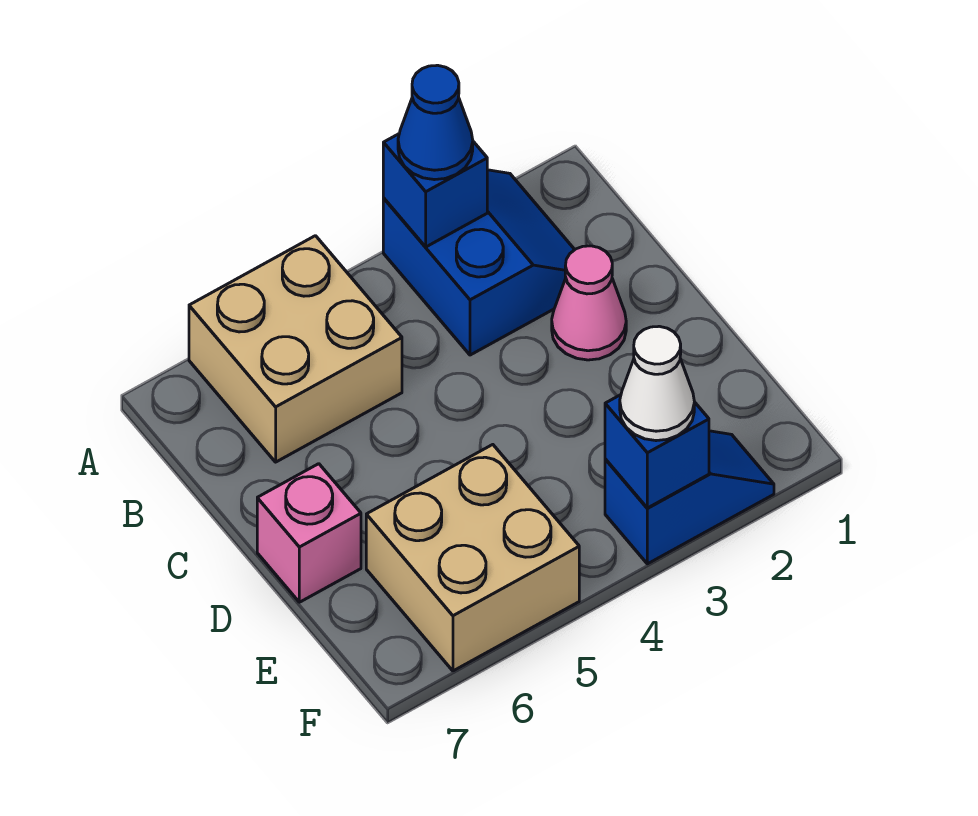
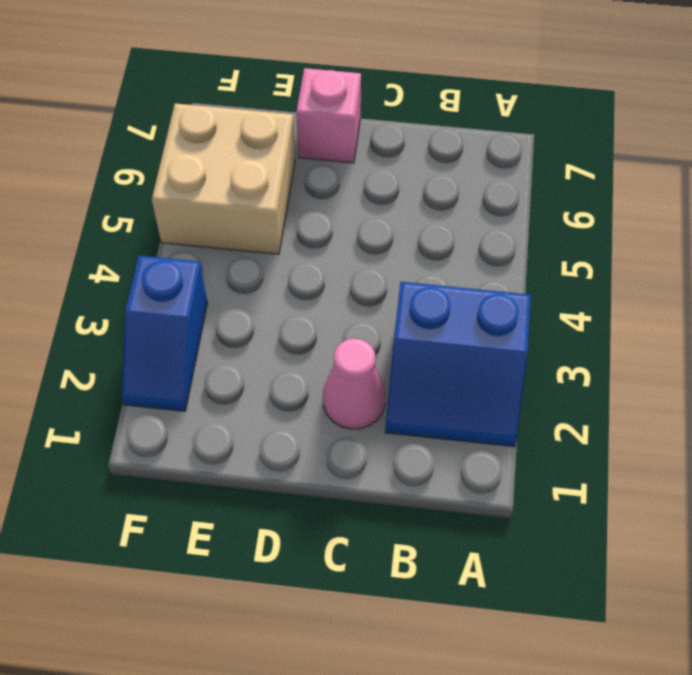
none -> tan 2x2 brick [189,236,402,462]
none -> blue 1x1 brick [383,134,487,247]

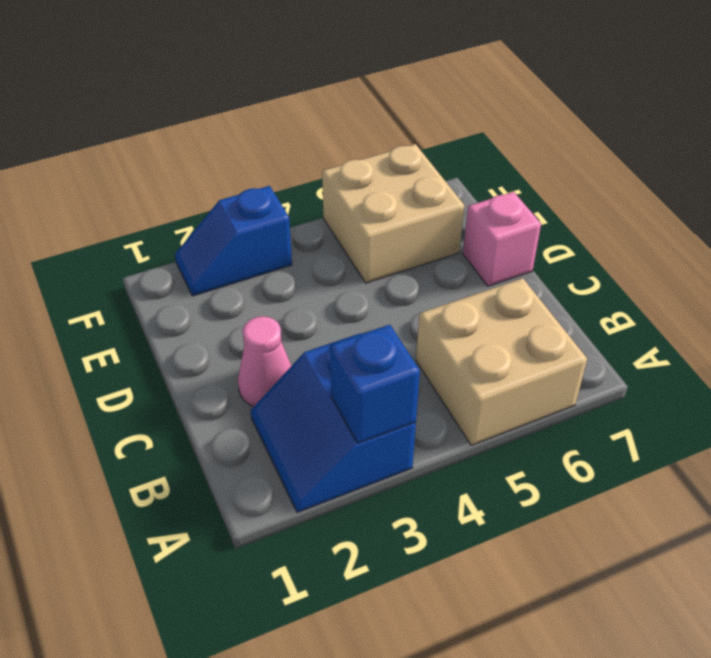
none -> blue 1x1 brick [605,395,709,508]
none -> blue 1x1 cone [398,65,473,180]

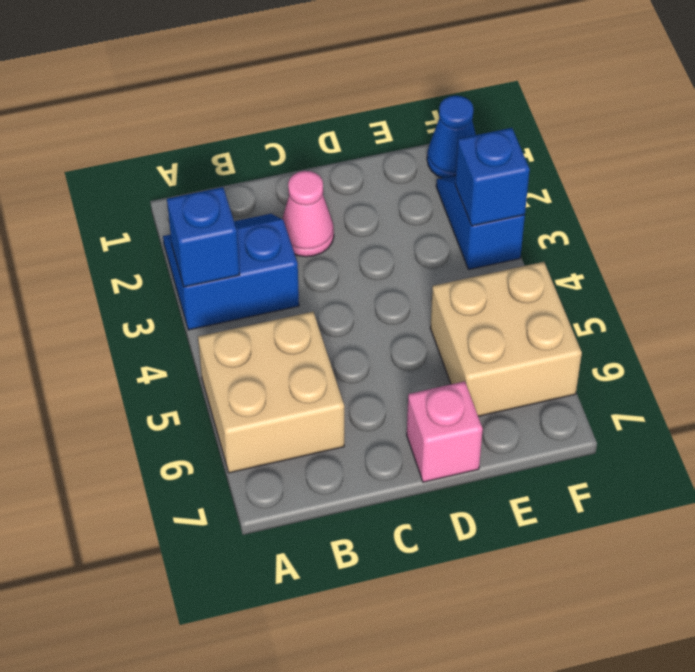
blue 1x1 cone [427,96,476,178] -> blue 1x1 cone moved to [398,65,473,180]
none -> white 1x1 cone [620,326,694,441]

